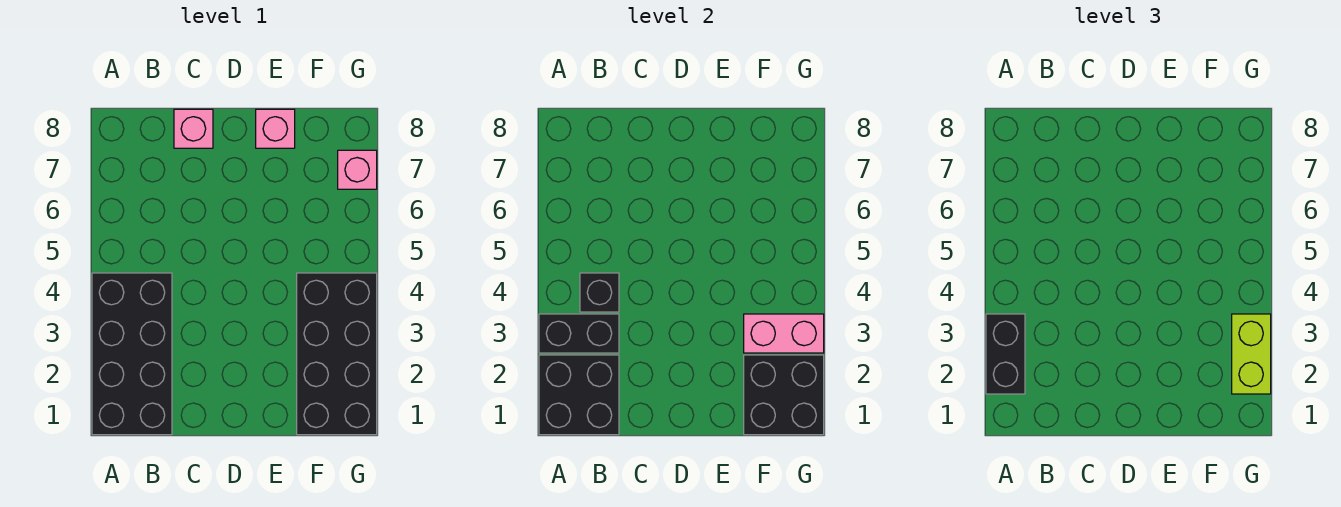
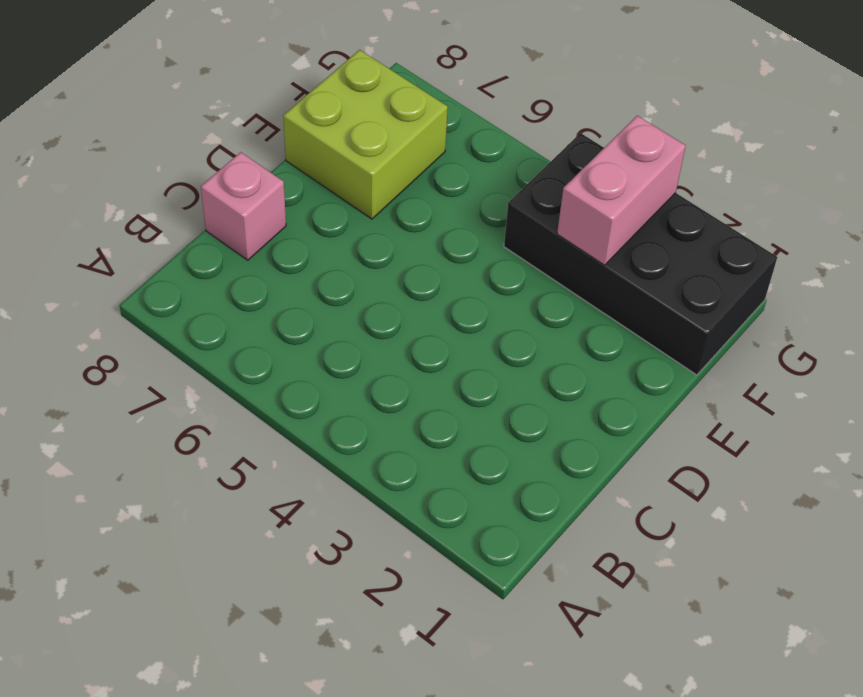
lime 2x2 brick [283,50,448,219] -> pink 1x1 brick [256,109,295,148]
none -> black 2x4 brick [92,273,172,435]
none -> pink 1x1 brick [338,150,377,189]
none -> black 2x2 brick [539,355,619,435]

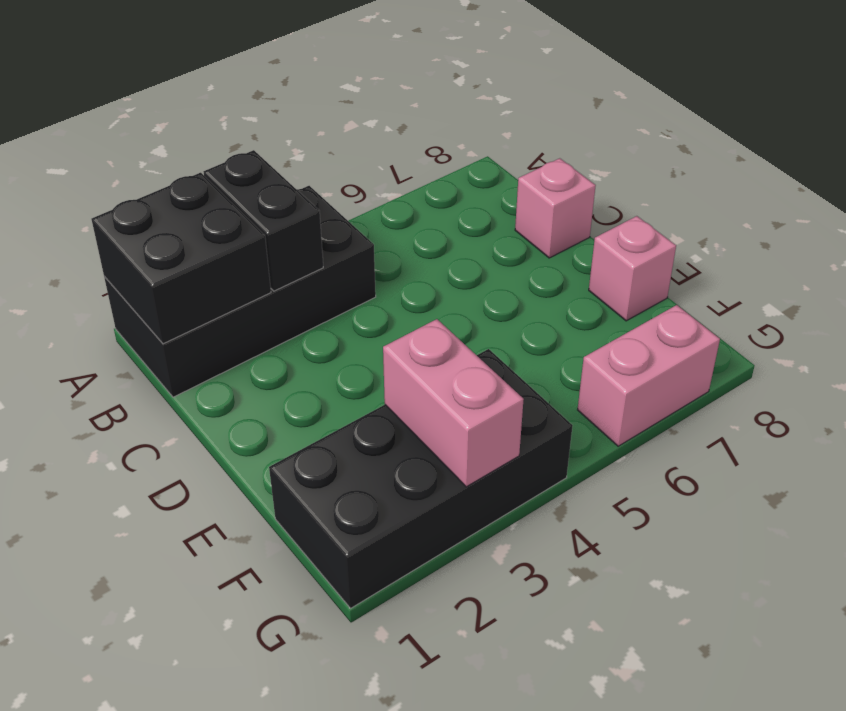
pink 1x2 brick [578,305,720,446] -> pink 1x1 brick [338,150,377,189]
none -> black 1x1 brick [580,273,619,312]
none -> black 2x2 brick [744,355,824,435]
none -> black 1x2 brick [986,314,1025,394]

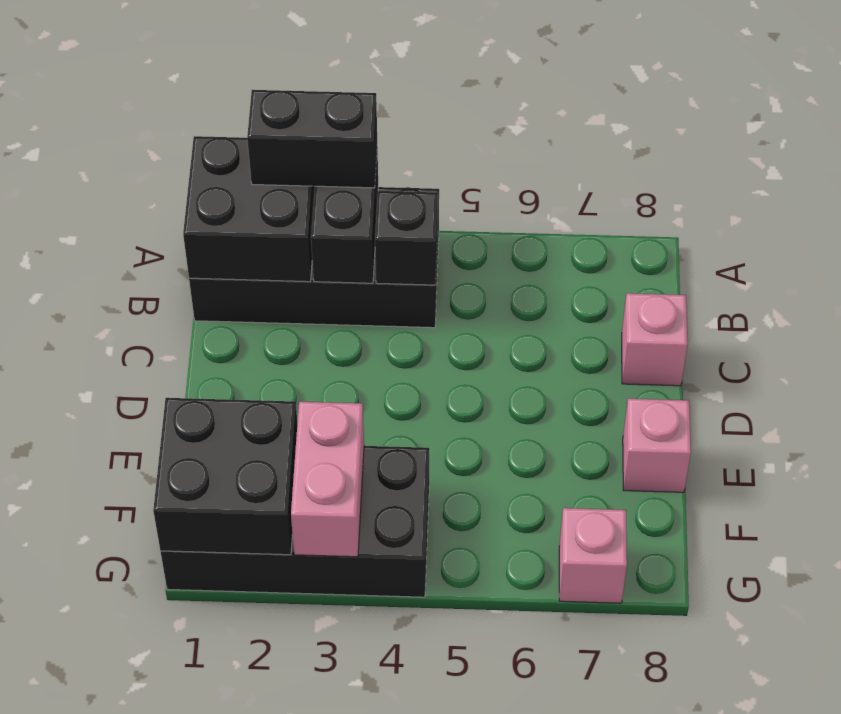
none -> lime 1x2 brick [1232,314,1271,394]

